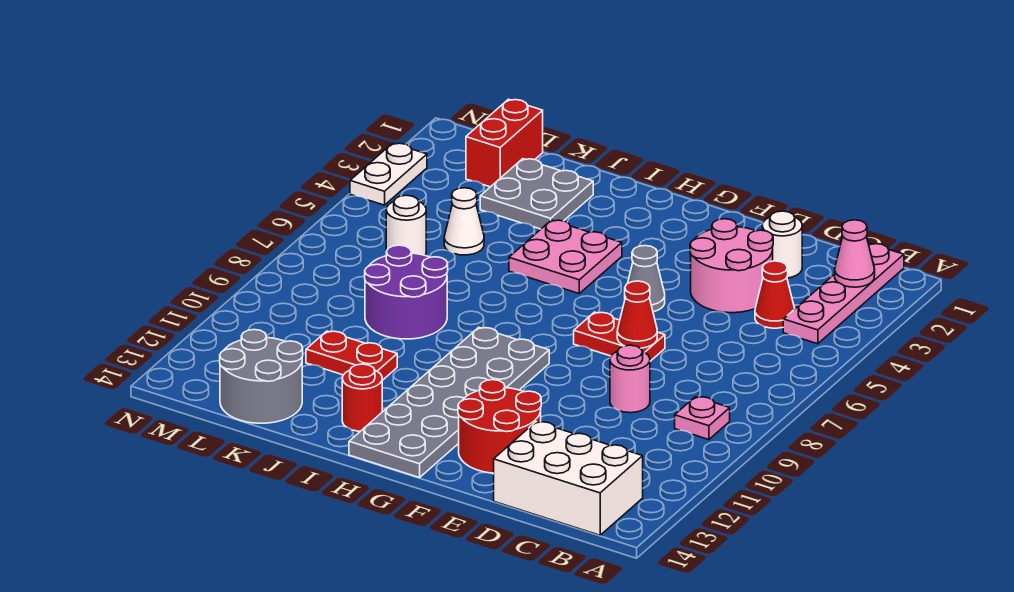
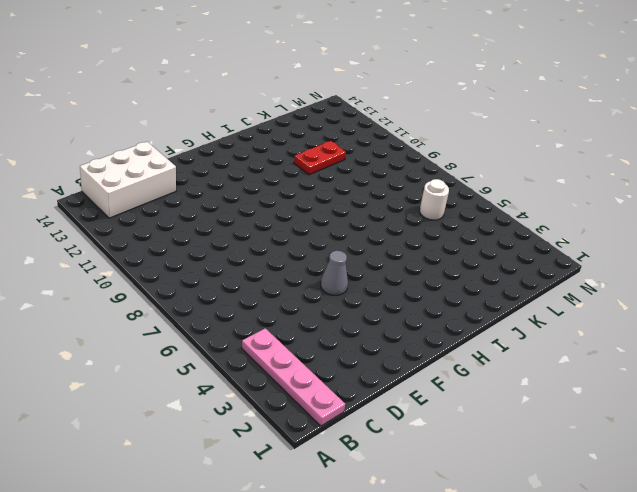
none -> pink 1x1 plate [675,397,730,440]
none -> red 1x1 cone [755,261,795,328]
none -> white 1x1 round brick [762,211,802,278]

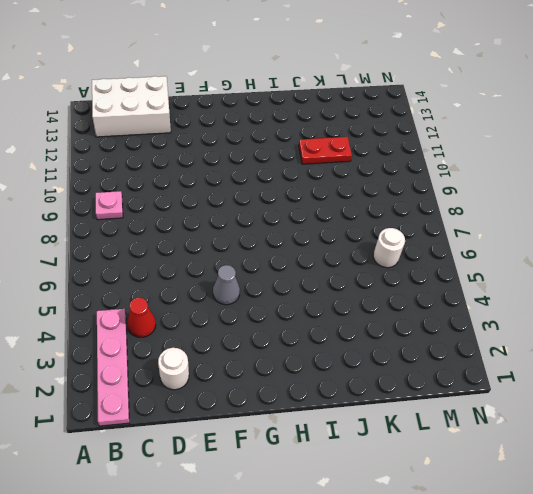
none -> pink 2x2 round brick [690,219,773,313]
none -> pink 1x1 round brick [610,345,650,413]
none -> red 1x2 plate [574,312,665,361]

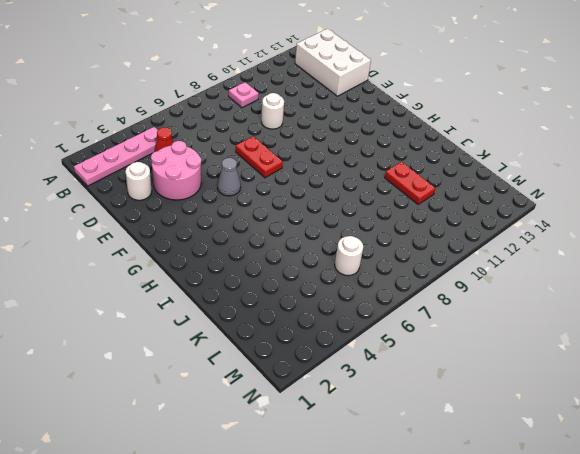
white 1x1 round brick [261,93,284,129] -> pink 1x1 round brick [610,345,650,413]
none -> red 2x2 round brick [458,380,541,473]
none -> grey 2x6 plate [349,327,549,478]
none -> pink 2x2 plate [509,220,622,293]

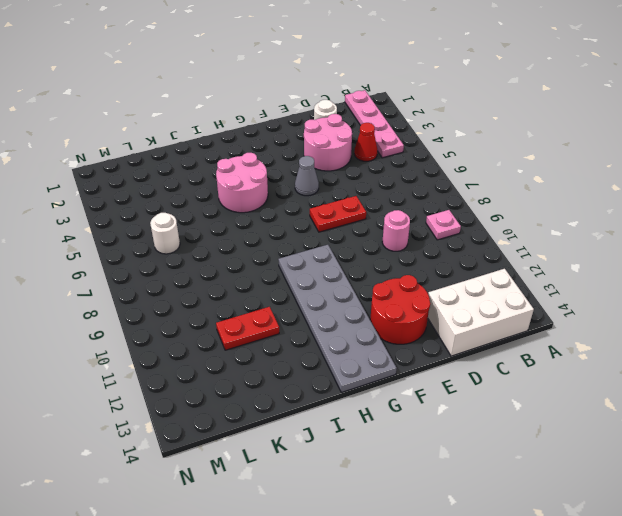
pink 2x2 round brick [216,153,268,213] -> pink 2x2 plate [509,220,622,293]
none -> red 1x1 round brick [342,364,382,431]
none -> grey 2x2 plate [480,159,593,229]
none -> purple 2x2 round brick [365,245,448,339]

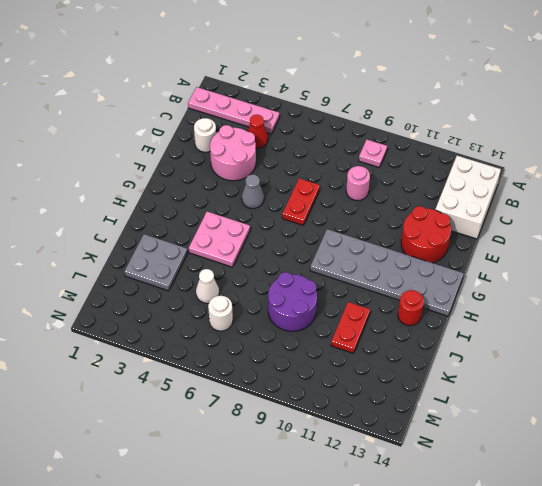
none -> grey 2x2 round brick [220,330,303,423]
none -> red 1x2 brick [466,99,543,187]
none -> white 1x2 plate [350,143,427,205]

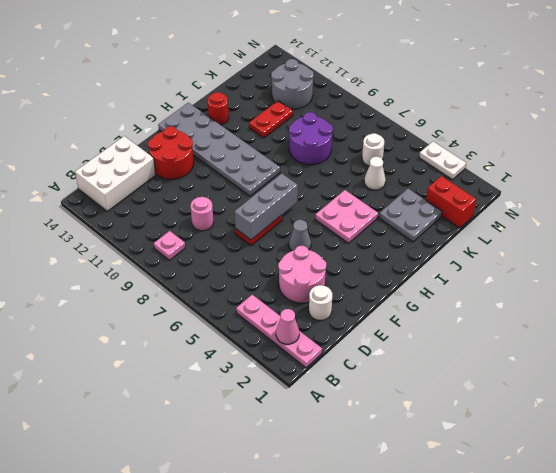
grey 1x3 brick [235,174,298,240] -> red 1x1 cone [617,281,657,348]
grey 2x2 round brick [271,59,314,109] -> grey 2x2 round brick moved to [220,330,303,423]
none -> red 1x1 cone [755,261,795,328]

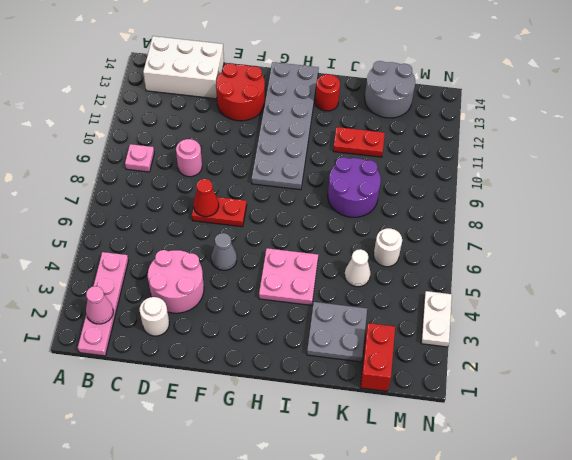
none -> red 1x1 cone [755,261,795,328]

